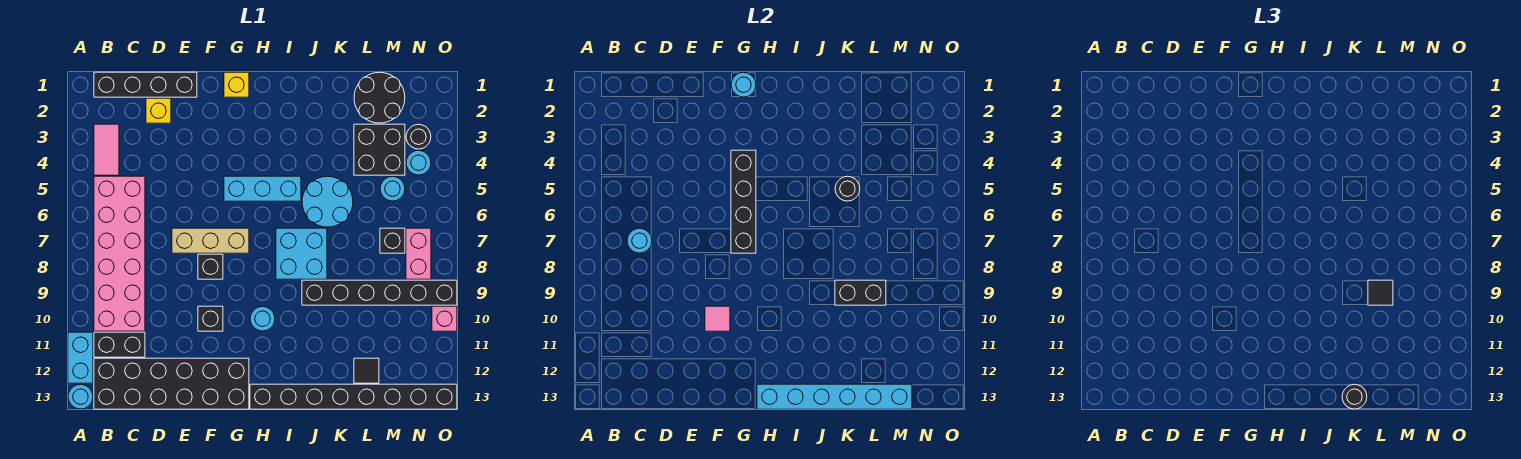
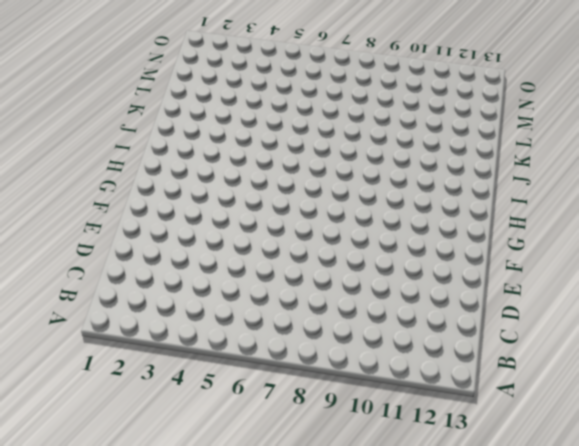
none -> cyan 1x2 brick [68,332,93,383]
none -> cyan 1x1 round brick [68,384,93,409]
none -> black 1x4 brick [94,72,197,97]
none -> pink 1x2 tile [94,124,119,175]

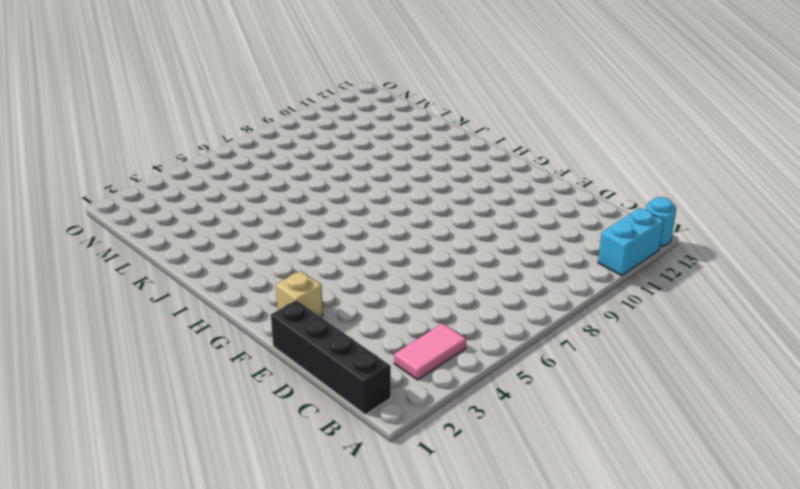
tan 1x1 brick [276,271,323,317] -> none
none -> pink 2x6 brick [94,176,145,331]
none -> black 1x2 brick [94,332,145,357]
none -> black 2x6 brick [94,358,249,409]
none -> yellow 1x1 brick [146,98,171,123]

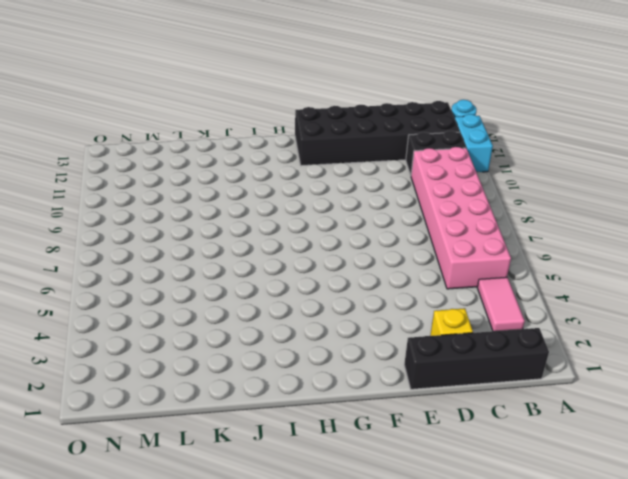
none -> tan 1x3 brick [172,228,249,253]
none -> black 1x1 brick [198,254,223,279]
none -> black 1x1 brick [198,306,223,331]
none -> yellow 1x1 brick [224,72,249,97]

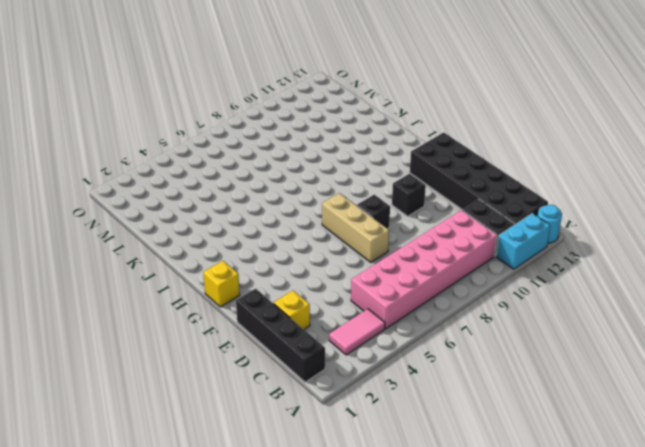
none -> cyan 1x3 brick [224,176,301,201]
none -> cyan 1x1 round brick [250,306,275,331]
none -> black 1x8 brick [250,384,457,409]
none -> cyan 2x2 brick [276,228,327,279]

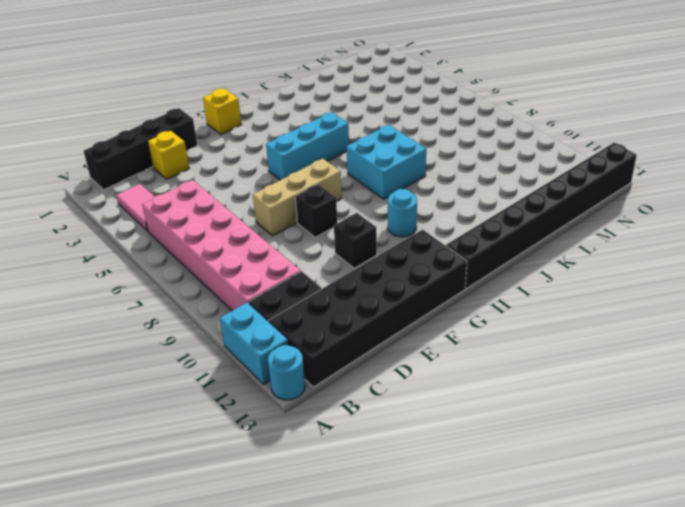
none -> cyan 2x2 round brick [302,176,353,227]
none -> black 1x6 brick [302,280,457,305]
none -> black 2x2 round brick [354,72,405,123]
none -> black 2x2 brick [354,124,405,175]

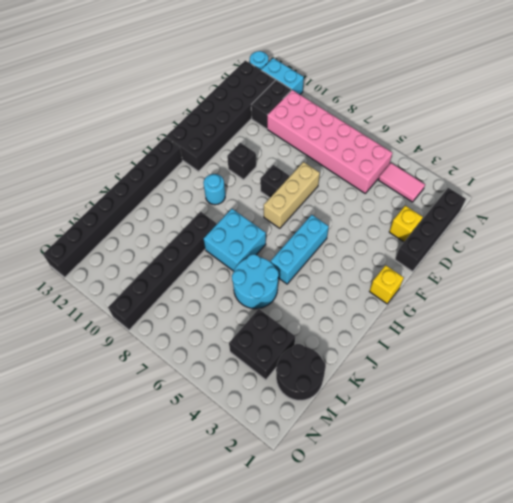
none -> black 1x1 tile [354,358,379,383]
none -> cyan 1x1 round brick [380,176,405,201]
none -> black 1x1 brick [380,228,405,253]
none -> black 1x1 round brick [406,124,431,149]

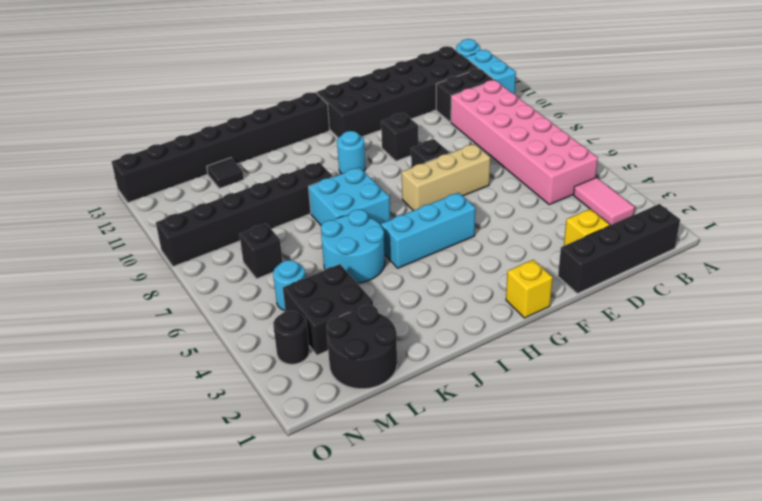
none -> cyan 1x1 round brick [406,150,431,175]
none -> pink 1x2 brick [406,228,431,279]
none -> pink 1x1 brick [432,306,457,331]
none -> cyan 1x1 round brick [627,228,652,253]

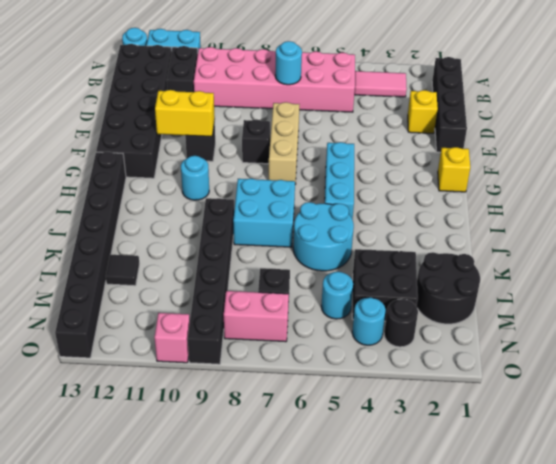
yellow 1x2 brick [155,90,215,137] -> pink 1x1 tile [705,306,730,331]
none -> cyan 1x1 round brick [731,72,756,97]
none -> black 1x4 brick [731,150,756,253]
none -> cyan 1x6 brick [757,384,912,409]
none -> black 1x1 round brick [835,176,860,201]

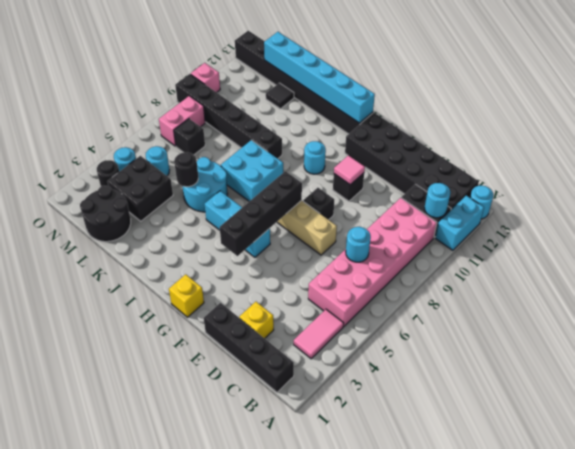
cyan 1x1 round brick [425,183,450,218] -> cyan 1x1 round brick moved to [731,72,756,97]
none -> black 1x2 brick [835,280,886,305]
none -> black 1x1 round brick [1342,384,1367,409]
none -> black 1x1 tile [1368,280,1393,305]

